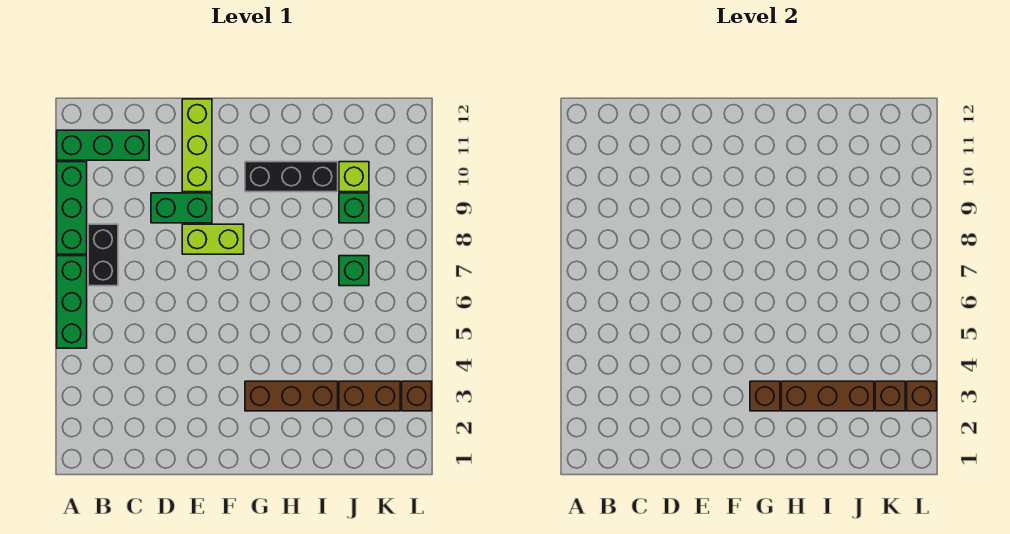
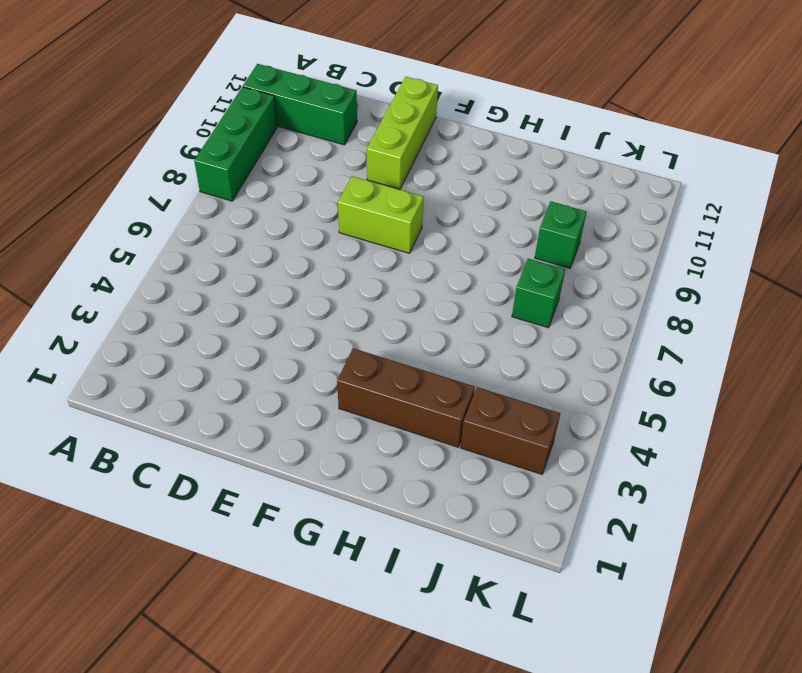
none -> green 1x3 brick [57,256,87,348]
none -> black 1x2 brick [88,224,118,286]
none -> green 1x2 brick [151,193,212,223]

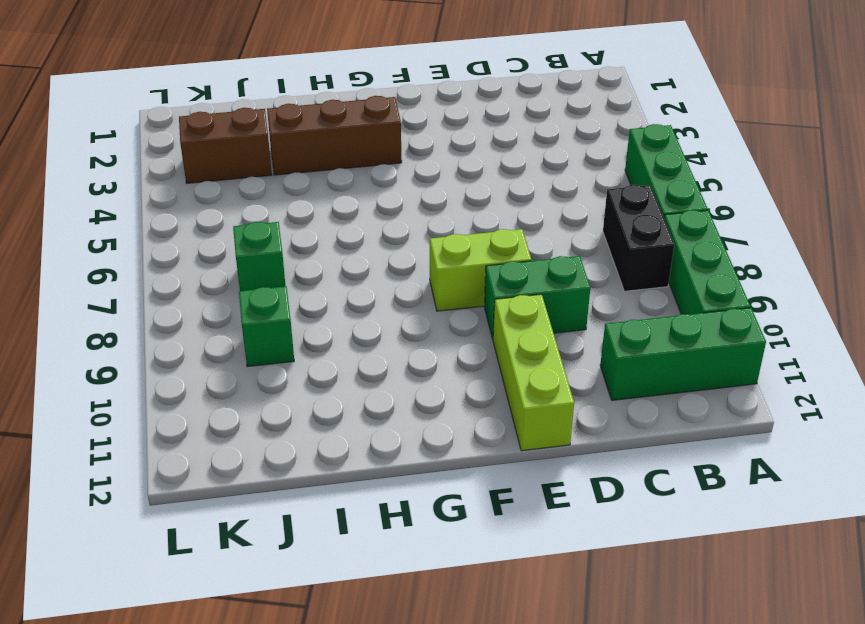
none -> black 1x3 brick [245,162,338,192]
none -> lime 1x1 brick [339,162,369,192]
none -> brown 1x1 brick [402,381,432,411]

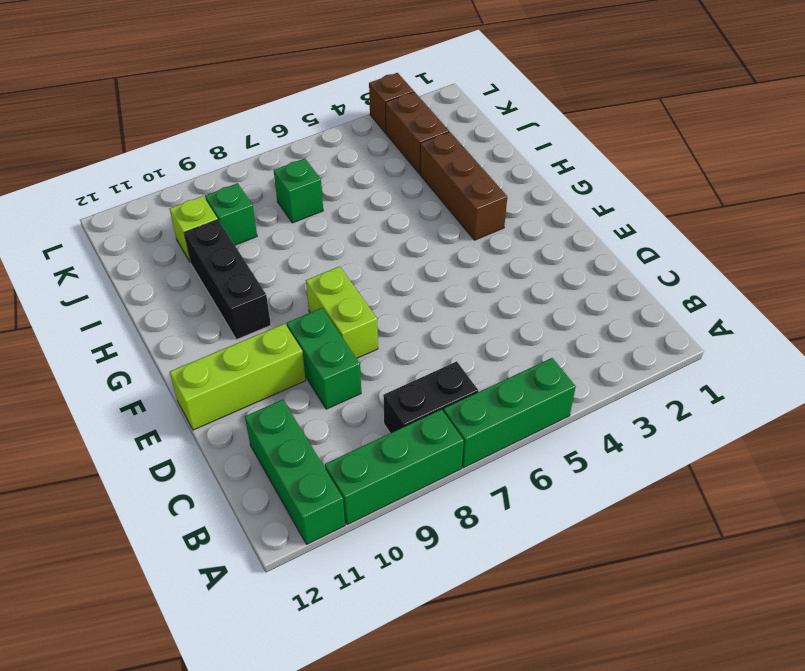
none -> brown 1x1 brick [750,381,780,411]
none -> brown 1x3 brick [781,381,874,411]
none -> brown 1x1 brick [875,381,905,411]

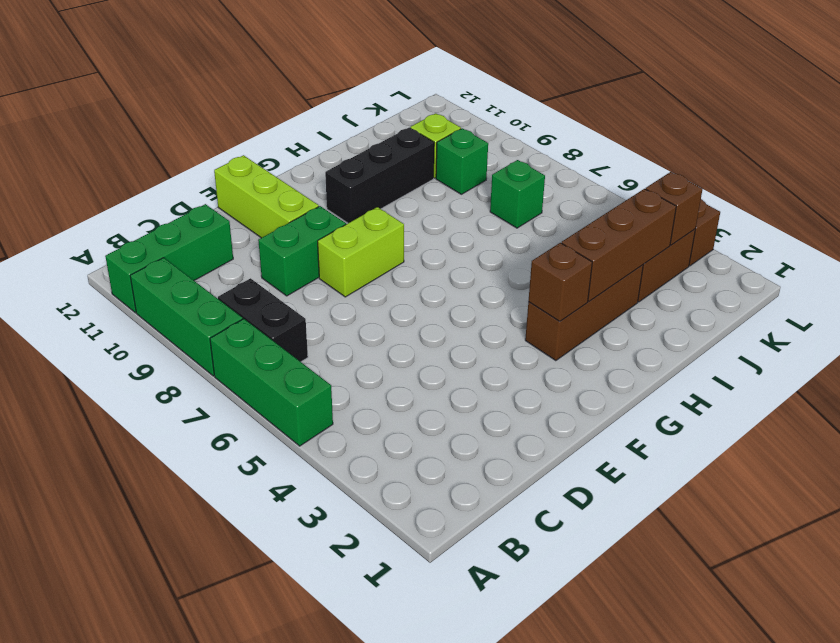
none -> brown 1x1 brick [907,381,937,411]

